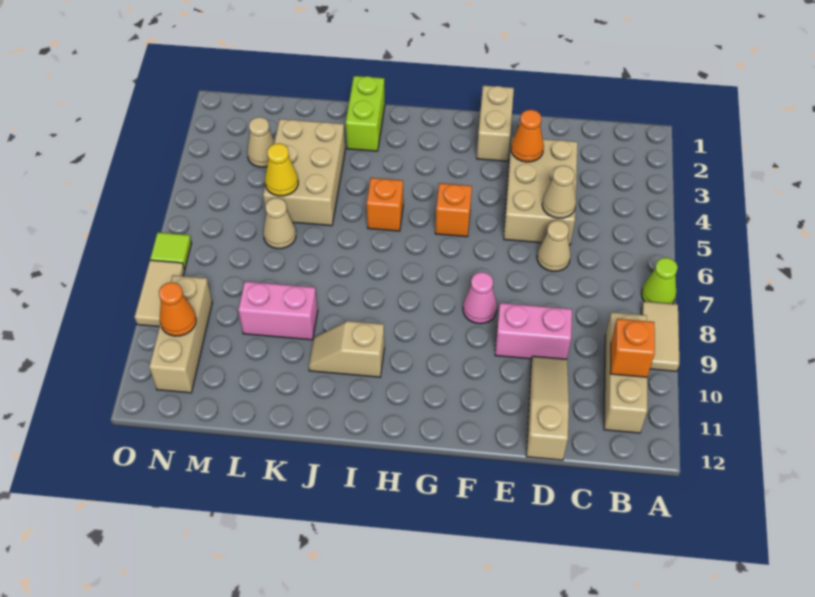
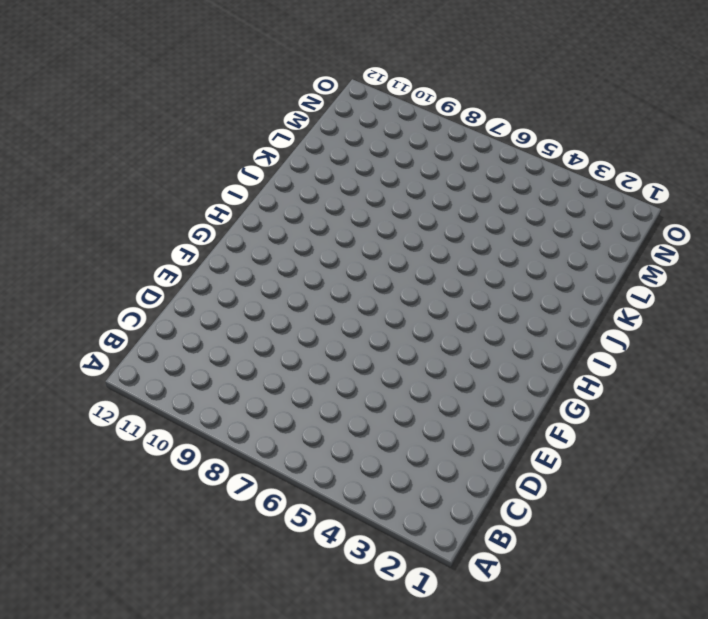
none -> lime 1x1 cone [641,258,678,304]
none -> tan 1x2 tile [641,302,679,371]
none -> tan 1x3 brick [604,312,647,433]

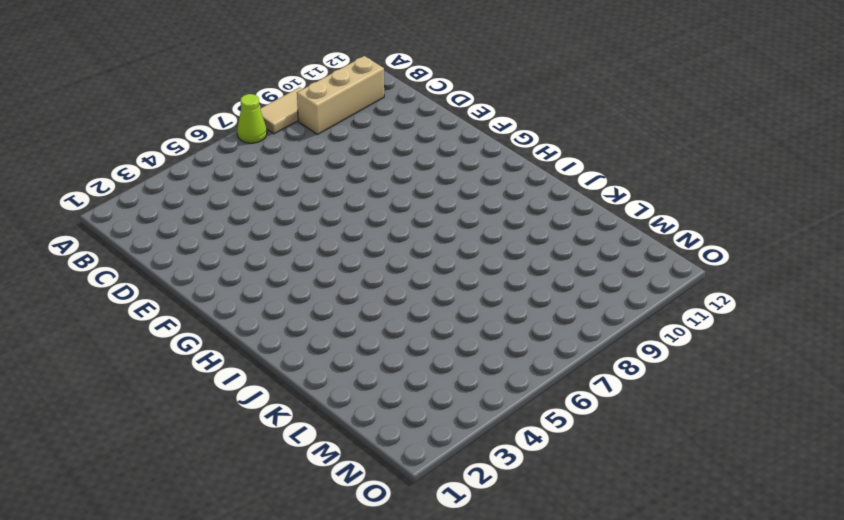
none -> tan 2x3 brick [504,137,578,245]
none -> tan 1x1 cone [537,220,571,272]
none -> pink 1x2 brick [495,303,572,359]

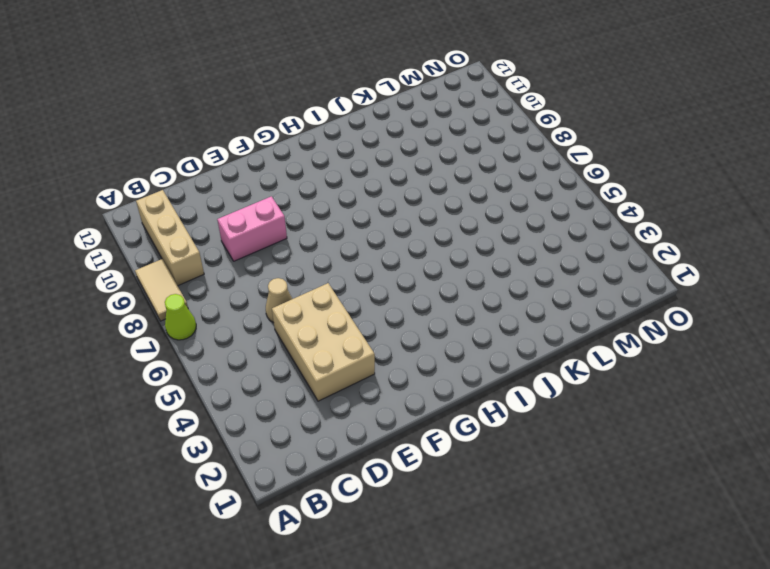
none -> tan 1x3 slope [526,356,569,460]
none -> tan 1x2 brick [477,85,514,161]
none -> pink 1x1 cone [463,272,497,324]

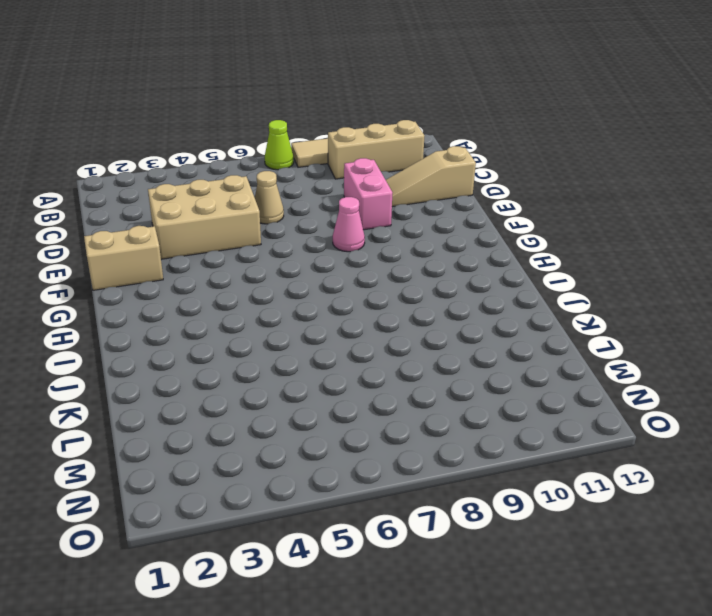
none -> orange 1x1 brick [435,183,472,237]
none -> orange 1x1 brick [367,178,403,231]
none -> tan 1x2 slope [309,321,384,377]

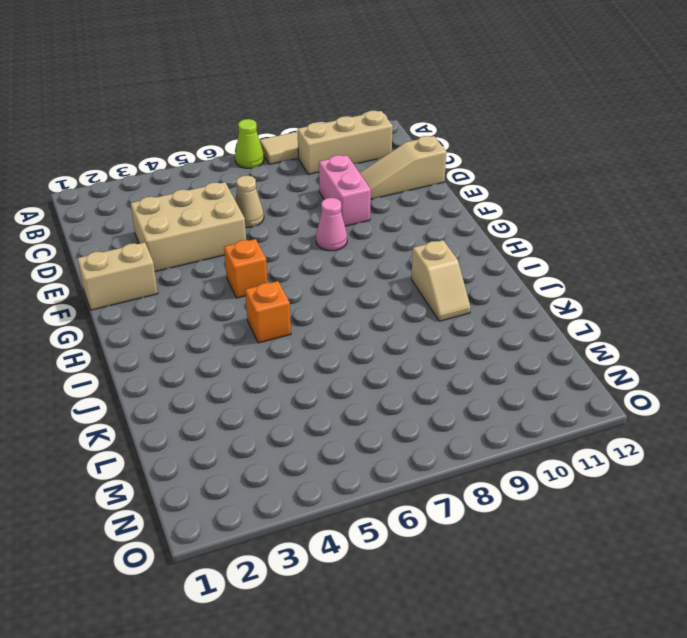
none -> lime 1x2 brick [346,76,385,151]
none -> tan 2x3 brick [263,119,345,226]
none -> pink 1x2 brick [238,281,318,340]

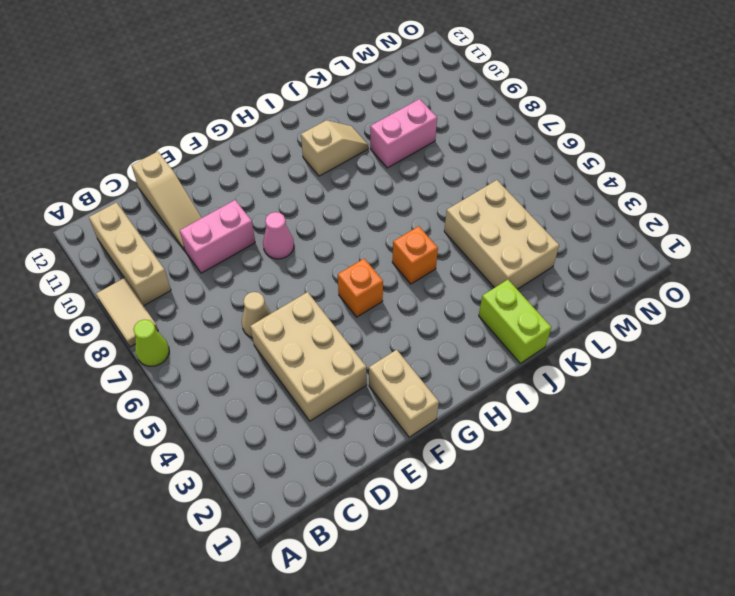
none -> tan 1x1 cone [263,198,296,249]
none -> tan 1x1 cone [247,117,275,167]
none -> tan 1x3 brick [149,275,212,393]

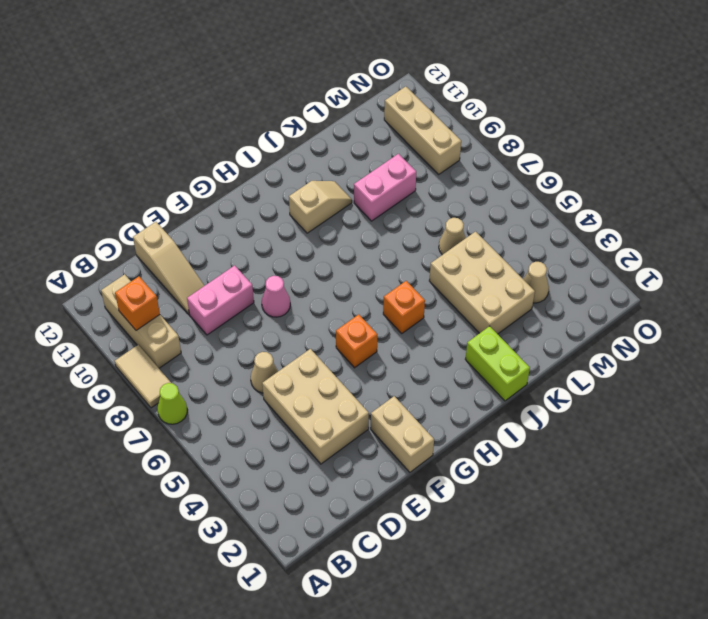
none -> lime 1x1 tile [150,232,191,269]
none -> tan 1x2 tile [135,260,185,327]
none -> tan 1x1 cone [542,165,576,218]

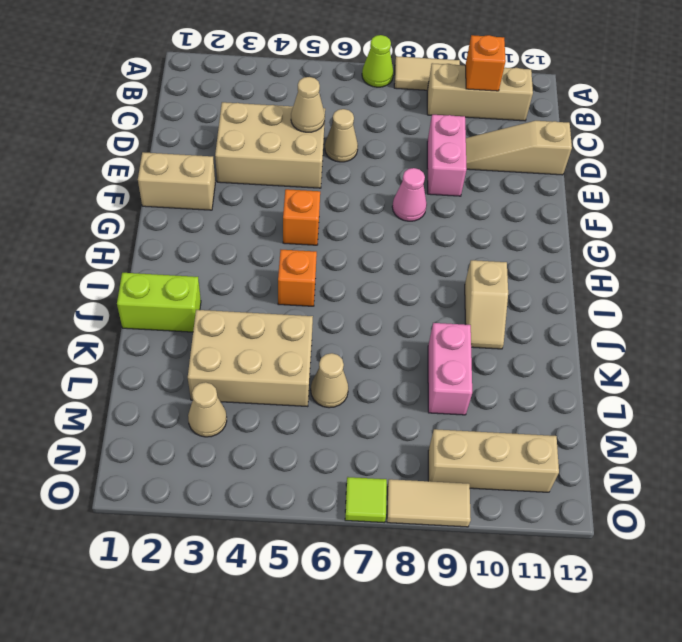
none -> orange 1x1 cone [511,110,544,162]
none -> yellow 1x1 cone [265,143,298,196]
none -> orange 1x1 cone [159,282,196,336]

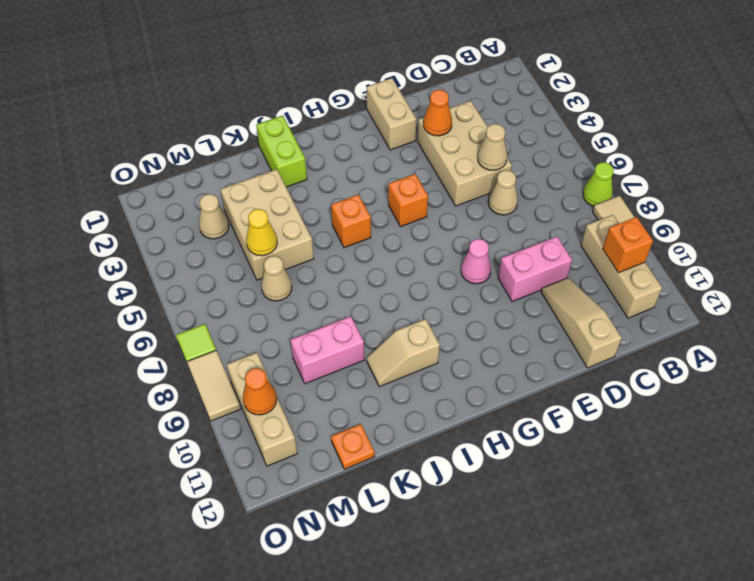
orange 1x1 plate [331,424,375,469] -> none

